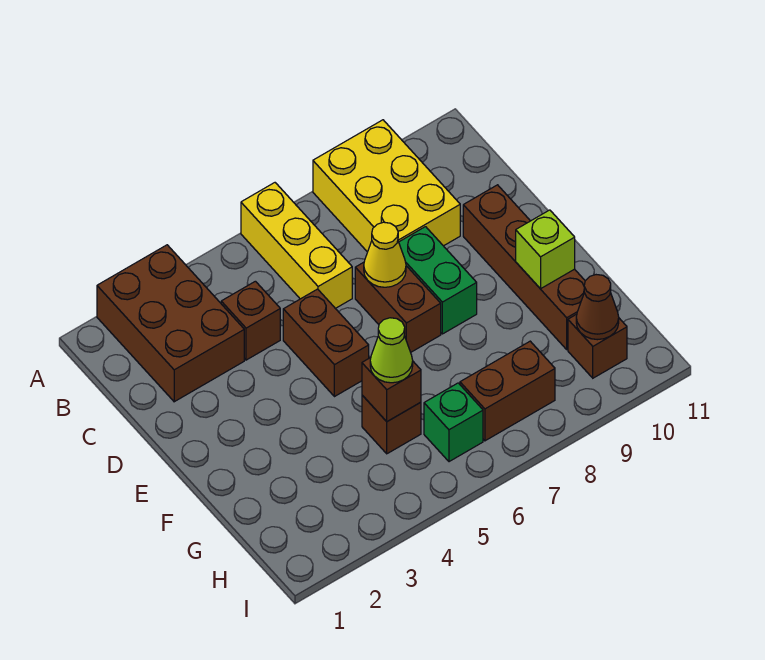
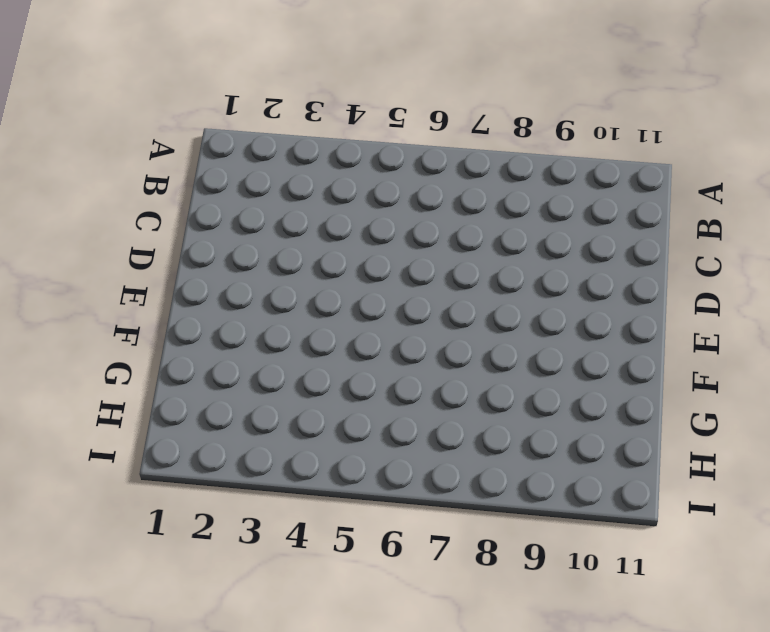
none -> brown 2x3 brick [97,245,244,402]
none -> yellow 1x3 brick [241,183,352,308]
none -> yellow 2x3 brick [313,120,460,252]

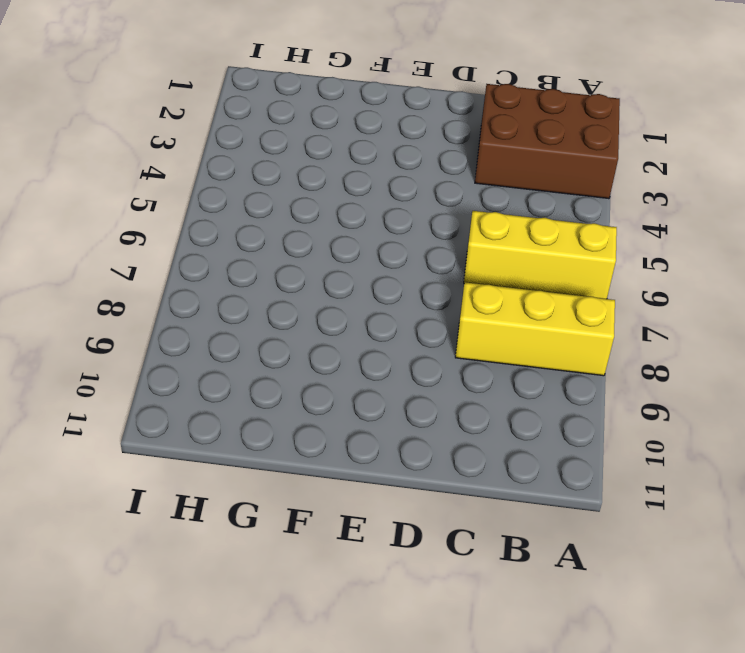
yellow 1x3 brick [455,282,615,376] -> yellow 2x3 brick [313,120,460,252]
none -> brown 1x1 brick [221,281,280,360]
none -> brown 1x2 brick [283,289,369,397]
none -> brown 1x2 brick [355,262,441,352]

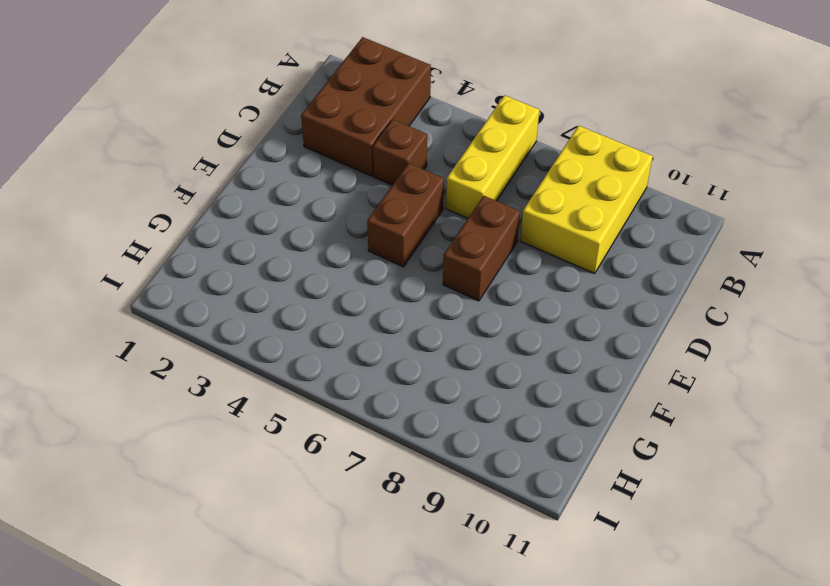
none -> green 1x2 brick [399,227,477,334]
none -> brown 1x4 brick [463,185,585,349]
none -> brown 1x1 brick [362,395,421,454]

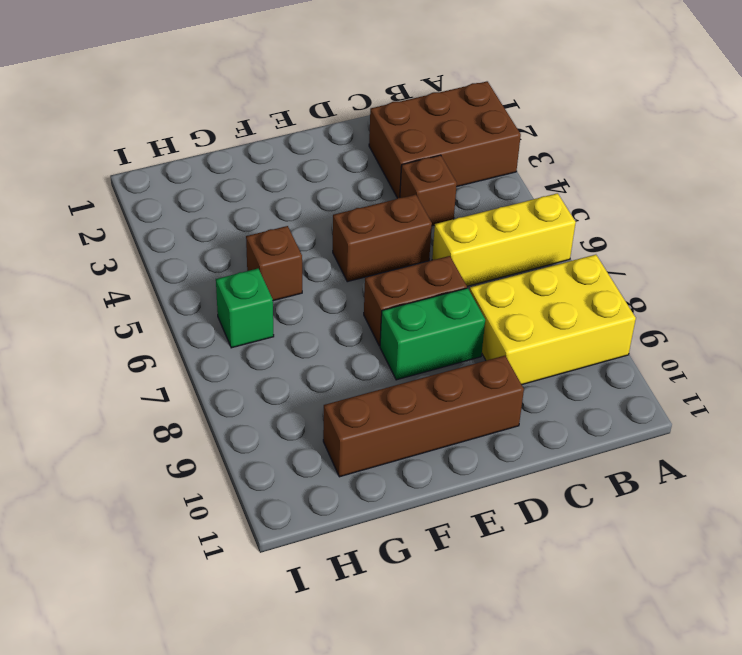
none -> brown 1x2 brick [460,341,555,441]
none -> brown 1x1 brick [568,314,627,378]
none -> yellow 1x1 cone [364,222,406,287]

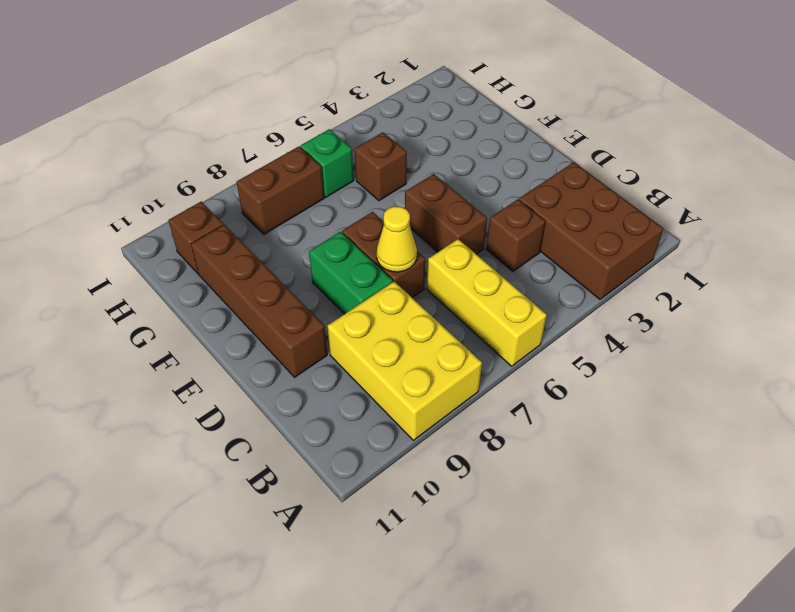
none -> lime 1x1 brick [516,210,575,289]
none -> brown 1x1 brick [362,358,421,422]
none -> brown 1x1 cone [576,275,619,340]

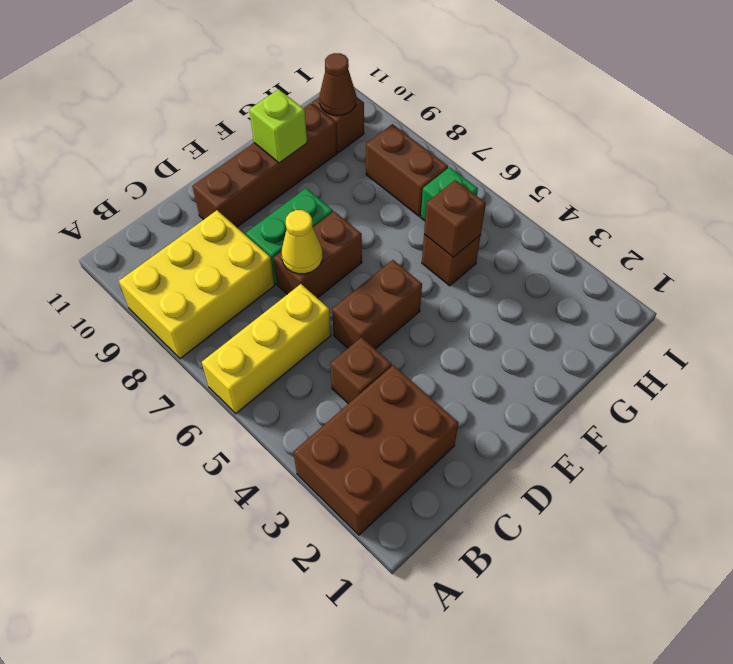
none -> lime 1x1 cone [370,318,413,383]

